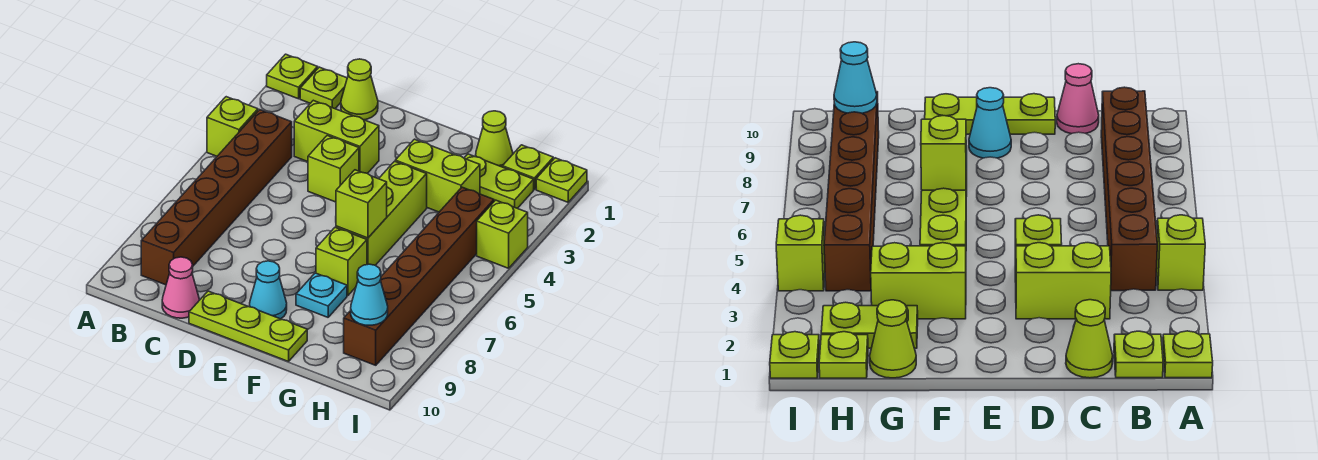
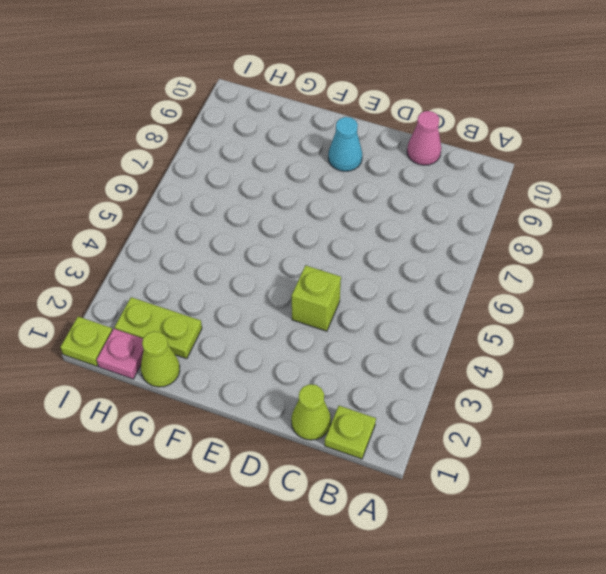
pink 1x1 plate [97,329,144,379] -> lime 1x1 plate [502,145,553,189]
none -> lime 1x1 plate [267,54,318,99]
none -> lime 1x1 brick [207,97,258,156]
none -> brown 1x6 brick [141,110,292,285]

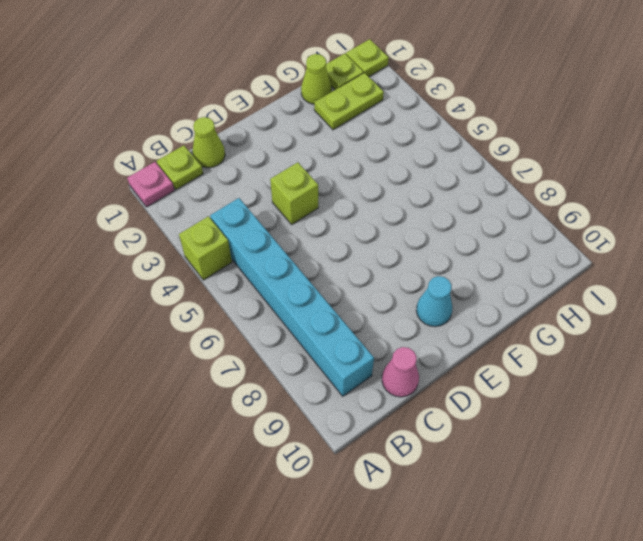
pink 1x1 plate [127,162,174,207] -> lime 1x1 plate [267,54,318,99]
cyan 1x6 brick [210,198,374,396] -> brown 1x6 brick [141,110,292,285]
none -> lime 1x2 brick [294,100,379,173]
none -> lime 1x3 plate [189,291,307,362]
none -> lime 1x2 brick [395,139,480,212]

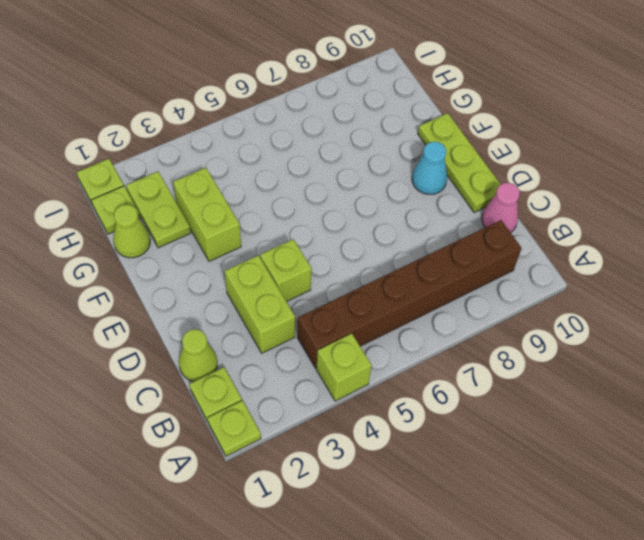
none -> lime 1x3 brick [336,161,427,265]
none -> lime 1x1 brick [316,227,367,295]
none -> cyan 1x1 plate [296,273,347,317]

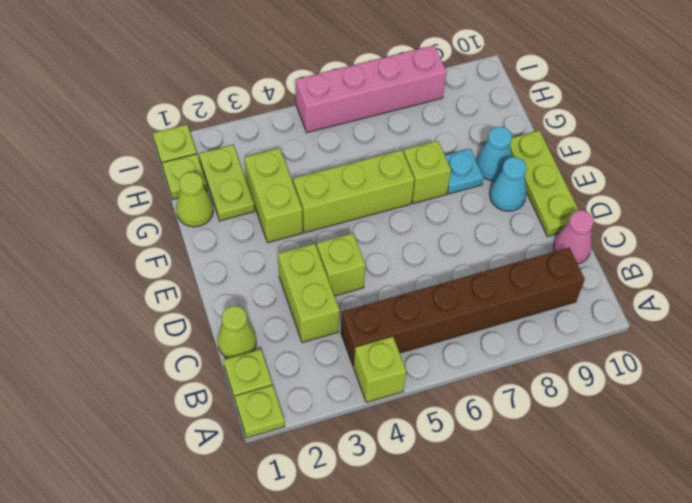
cyan 1x1 cone [477,127,512,181] -> cyan 1x1 cone moved to [351,264,388,325]
pink 1x4 brick [296,45,447,133] -> none
none -> brown 1x6 brick [344,187,494,365]
none -> lime 1x1 brick [477,200,528,268]
none -> lime 1x1 brick [336,170,387,238]

